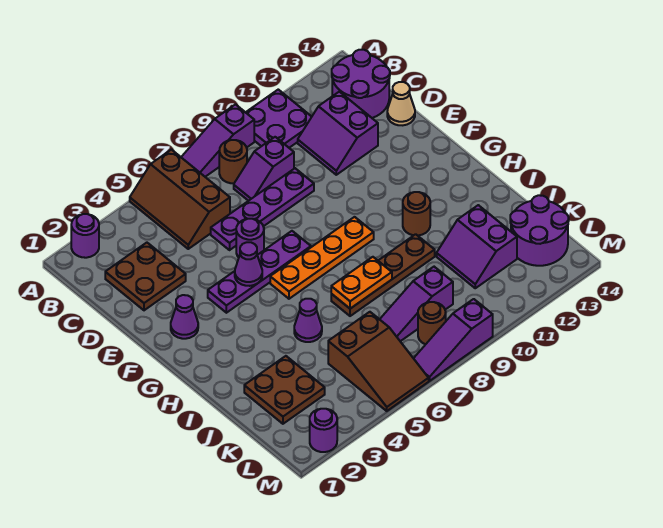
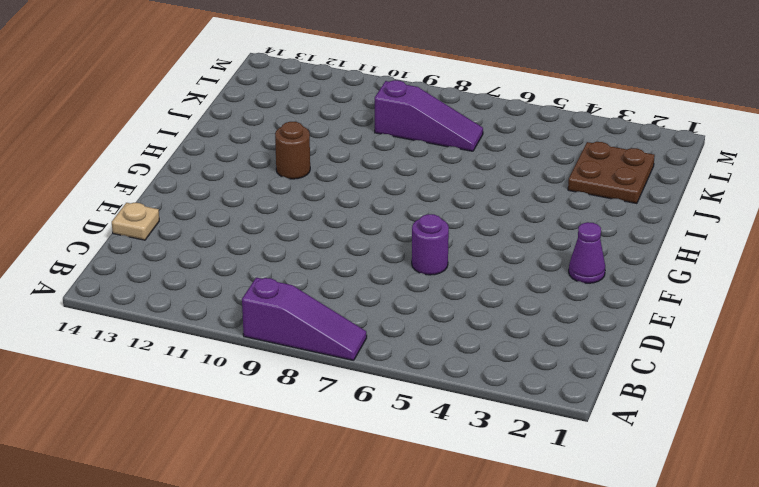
tan 1x1 plate [112,203,159,240] -> tan 1x1 cone [387,82,415,125]
none -> purple 1x1 round brick [71,214,99,258]
none -> brown 2x3 slope [130,150,230,249]
none -> purple 2x2 plate [246,90,312,148]

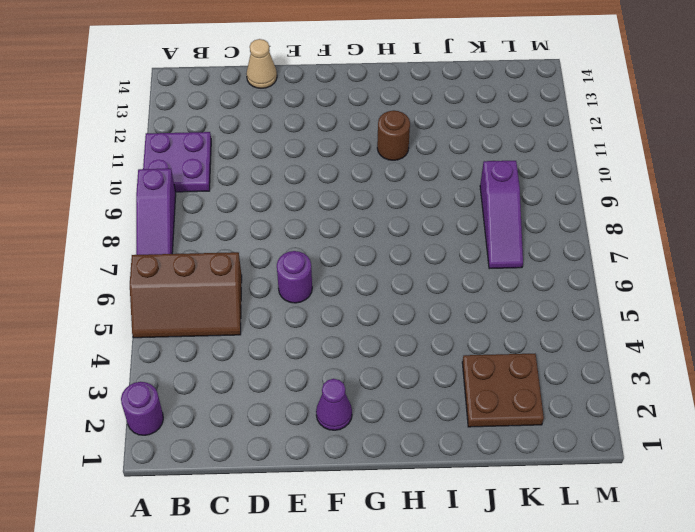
none -> brown 1x1 round brick [219,140,247,183]
none -> purple 2x2 round brick [332,50,390,118]
none -> brown 2x2 plate [105,243,186,310]

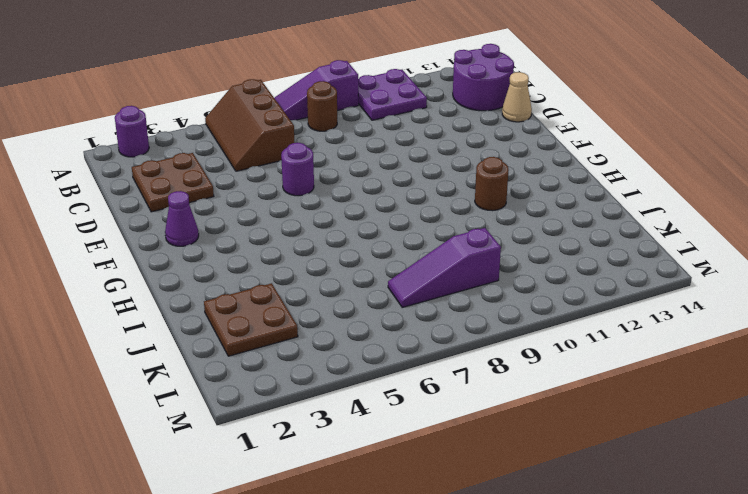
none -> purple 1x2 slope [234,137,294,201]
none -> purple 2x2 slope [298,92,378,175]
none -> purple 1x4 plate [211,168,314,250]

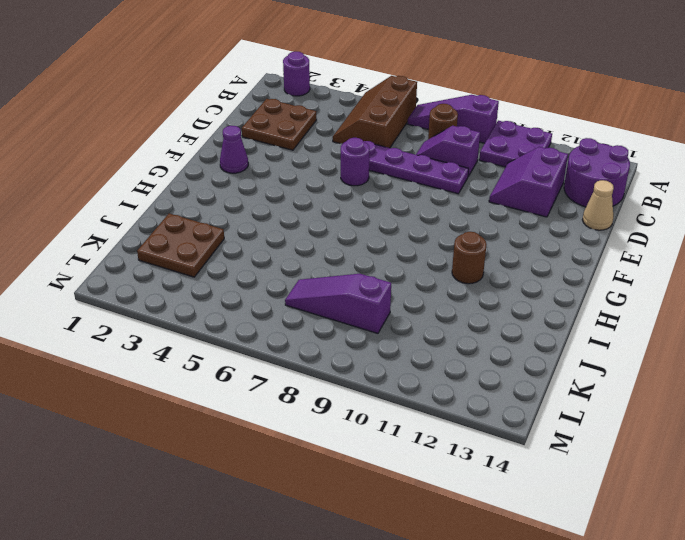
none -> purple 1x4 plate [208,231,311,313]
none -> orange 1x4 plate [270,217,374,299]
none -> purple 1x1 cone [294,299,322,342]

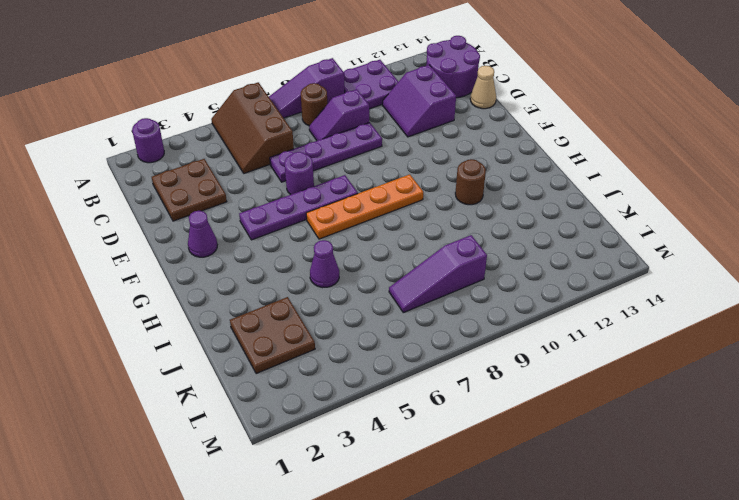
none -> brown 1x4 plate [331,234,435,316]
none -> purple 2x2 slope [437,205,517,288]
none -> brown 2x3 slope [328,312,429,411]

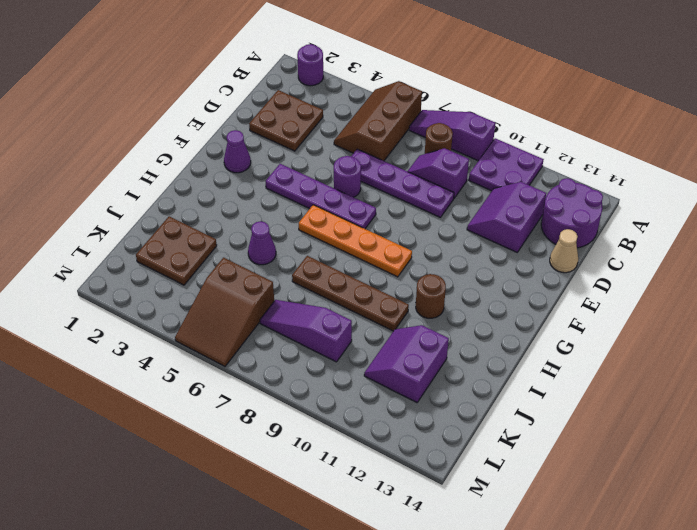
none -> purple 2x2 round brick [510,195,569,266]
none -> brown 1x1 round brick [418,302,446,344]
none -> purple 1x1 round brick [310,409,337,452]

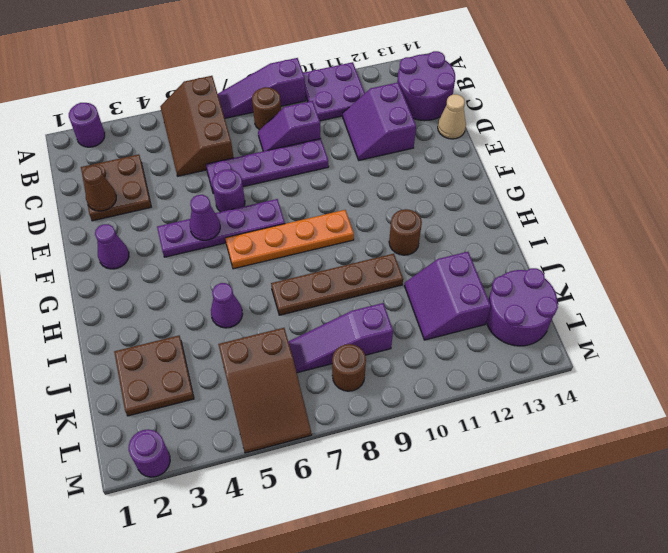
brown 1x1 cone [83,166,116,211] -> none
none -> purple 1x3 slope [414,299,493,381]
none -> orange 1x2 plate [331,257,392,309]

